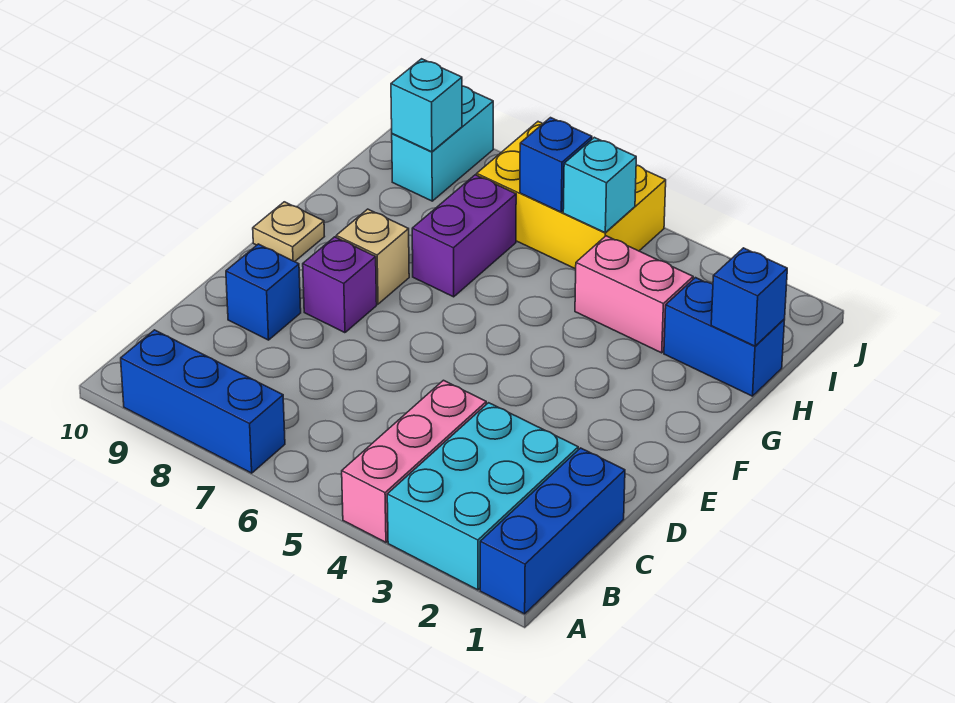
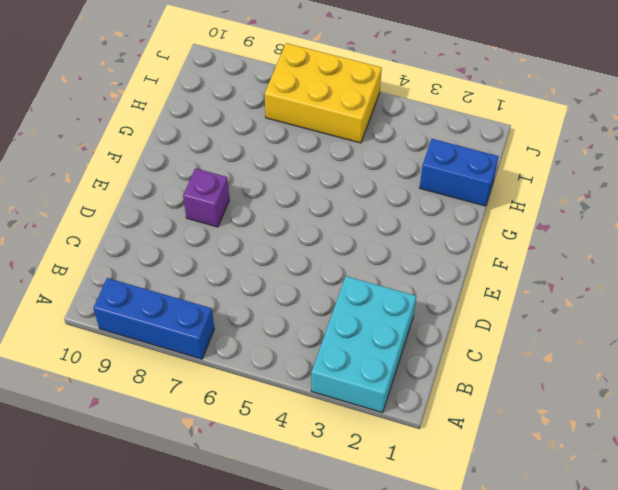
none -> blue 1x3 brick [480,448,625,614]
none -> pink 1x3 brick [342,380,486,542]
none -> blue 1x1 brick [226,244,301,340]

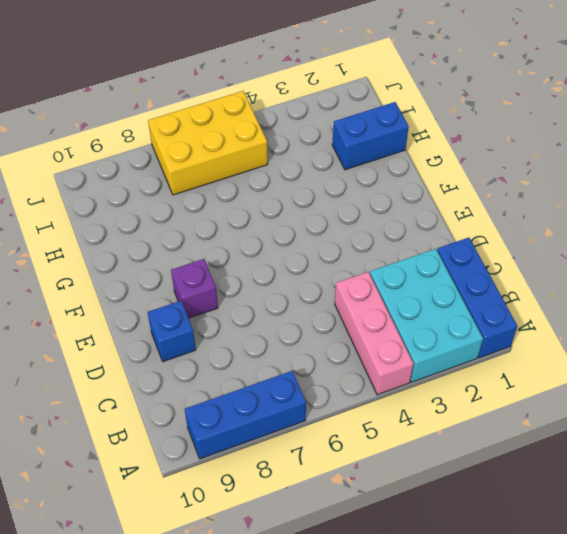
none -> tan 1x1 brick [336,209,409,304]
none -> tan 1x1 plate [253,202,324,262]
none -> purple 1x2 brick [412,175,516,297]

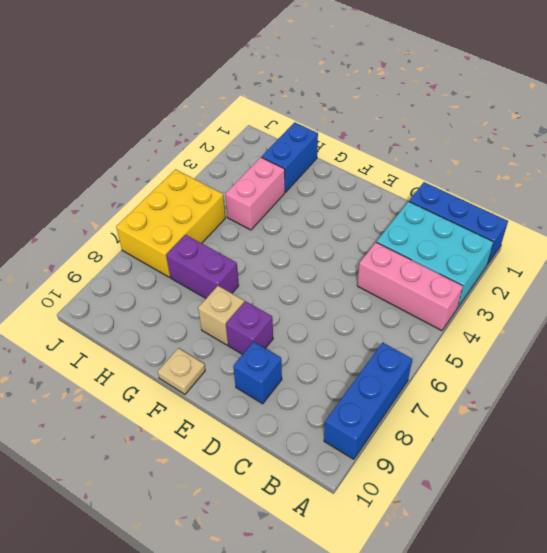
none -> cyan 1x2 brick [392,86,493,201]
none -> blue 1x1 brick [711,248,787,346]
none -> cyan 1x1 brick [563,137,636,232]

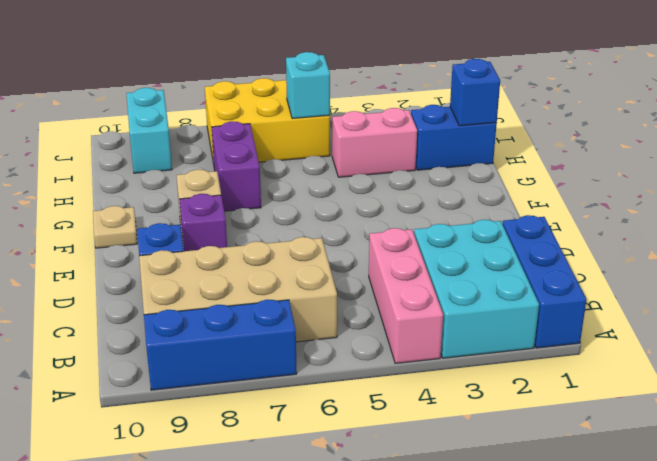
tan 2x4 brick [139,237,337,342] -> none
none -> blue 1x1 brick [520,118,592,212]
none -> cyan 1x1 brick [391,59,462,152]

